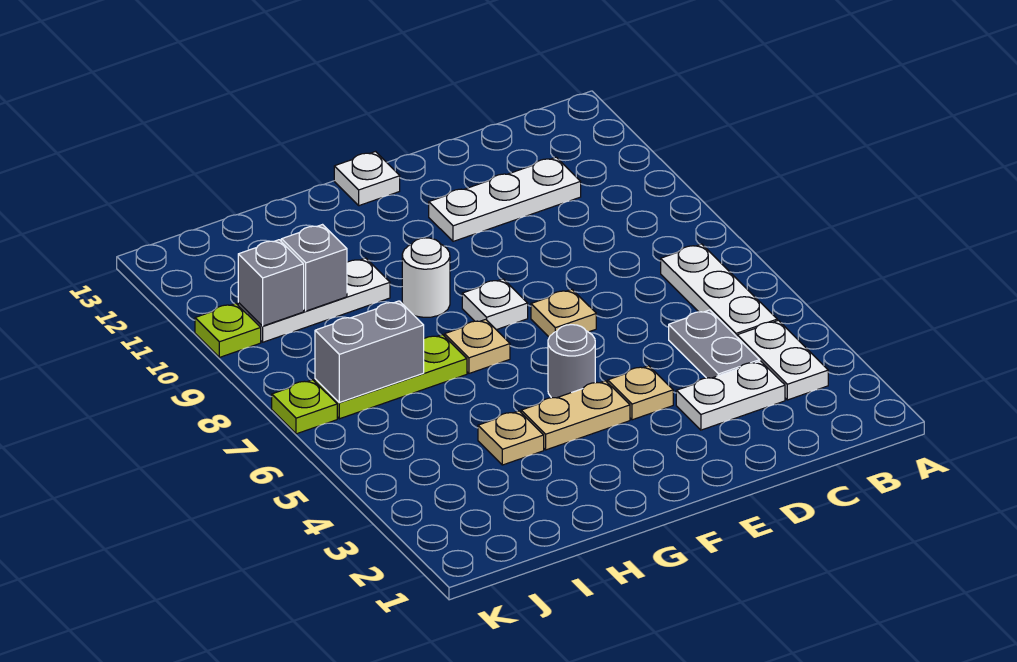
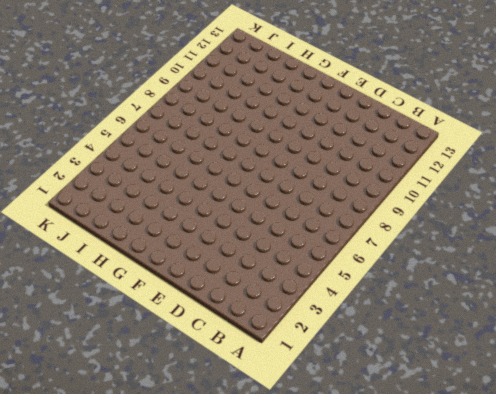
none -> white 1x2 plate [737,320,828,400]
none -> white 1x3 plate [661,244,777,337]
none -> white 1x2 plate [676,361,785,430]

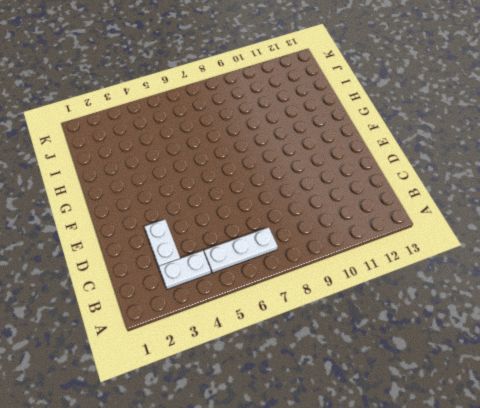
none -> grey 1x2 plate [669,310,760,378]
none -> white 1x3 plate [429,157,581,241]
none -> tan 1x1 plate [608,366,673,420]

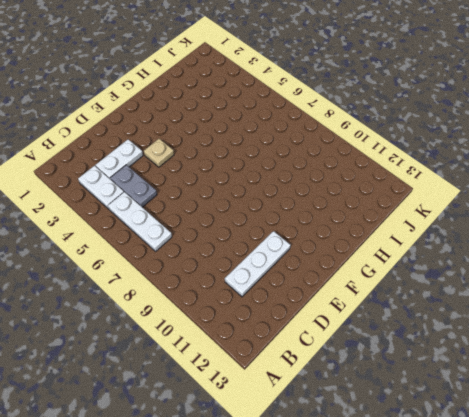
none -> tan 1x1 plate [531,289,596,337]
none -> tan 1x2 plate [521,381,630,450]
none -> grey 1x1 round brick [548,325,595,398]

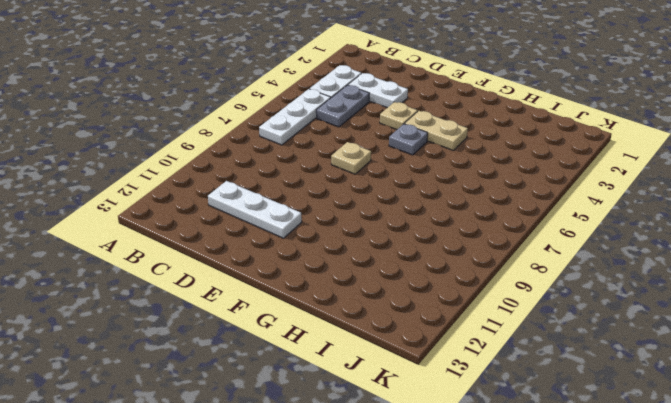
grey 1x1 plate [389,124,428,155] -> grey 1x1 round brick [548,325,595,398]
none -> white 1x1 plate [462,279,528,330]
none -> white 1x1 plate [334,152,400,206]
none -> tan 1x1 plate [445,319,510,373]

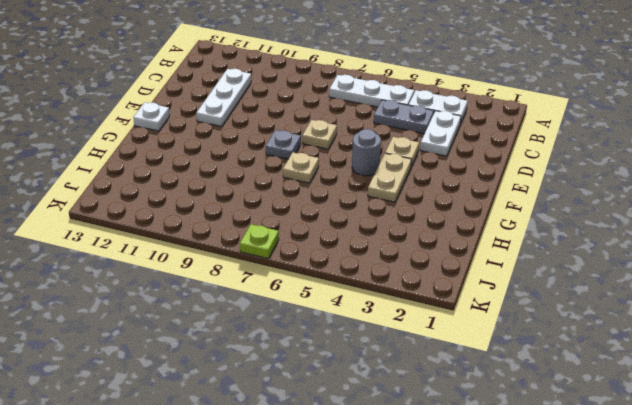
grey 1x1 plate [266,130,301,159] -> white 1x1 plate [462,279,528,330]
none -> white 1x1 round brick [402,238,450,317]
none -> tan 1x1 plate [478,411,544,465]
none -> lime 1x3 plate [315,335,467,419]

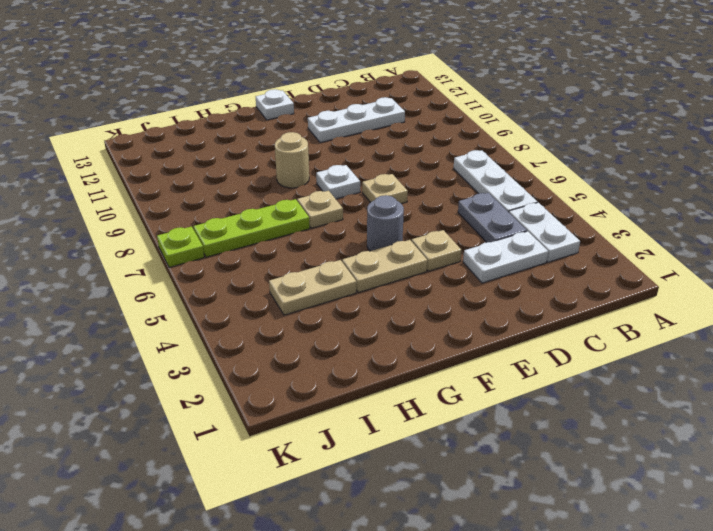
tan 1x1 round brick [275,132,309,188] -> white 1x1 round brick [402,238,450,317]
tan 1x2 plate [269,260,356,315] -> tan 1x1 plate [478,411,544,465]
none -> white 1x3 plate [238,258,390,342]
none -> lime 1x1 plate [195,303,261,357]
none -> grey 1x2 brick [315,301,424,403]

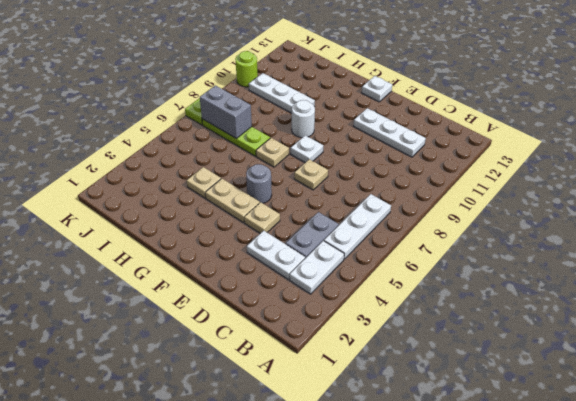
lime 1x1 round brick [235,51,258,87] -> lime 1x1 plate [195,303,261,357]
none -> grey 1x1 brick [281,225,347,311]
none -> grey 1x1 brick [238,240,304,326]

